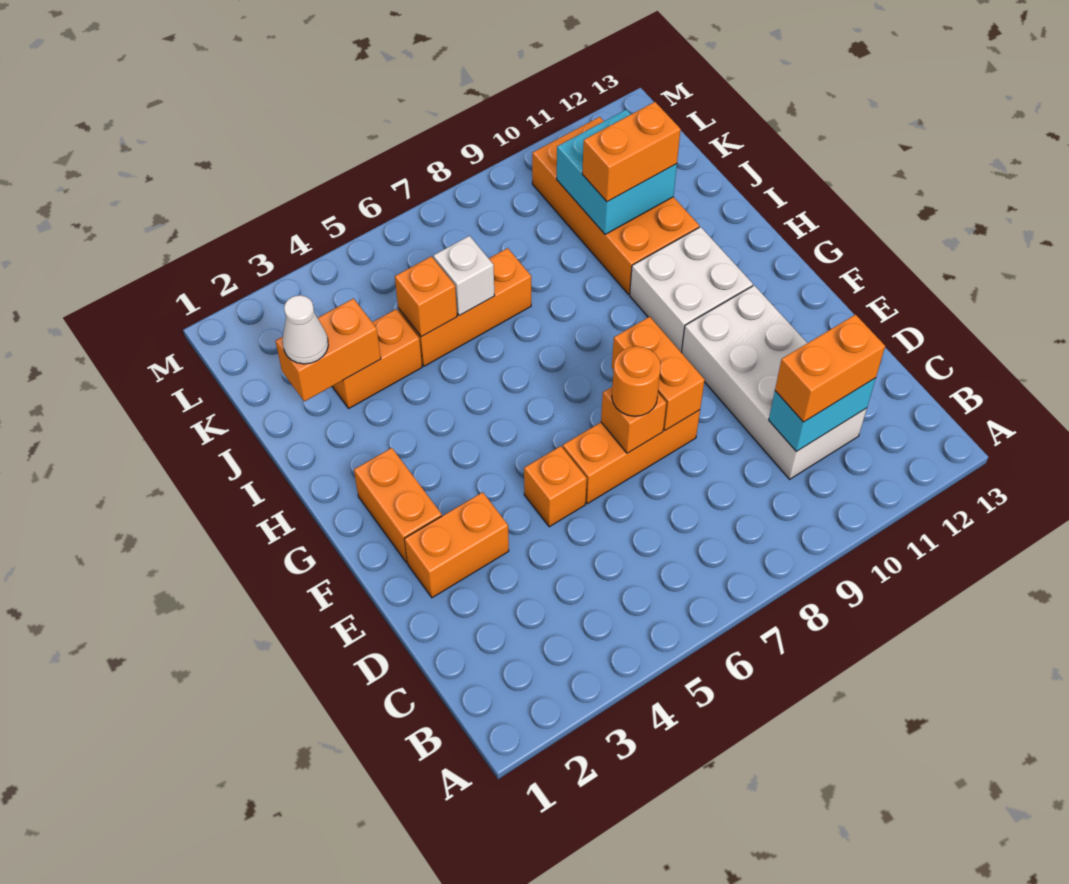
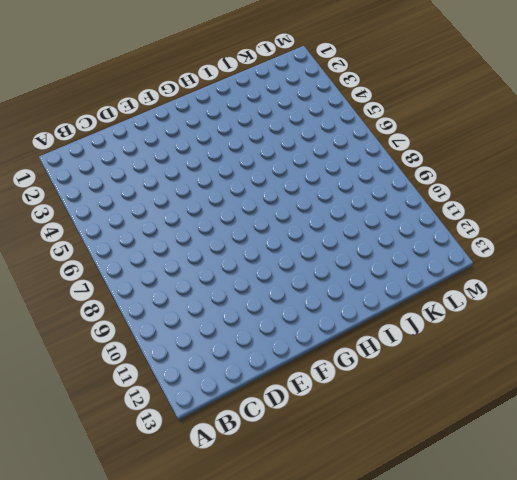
none -> white 2x4 brick [682,285,867,479]
none -> orange 1x2 brick [404,492,509,598]
none -> orange 1x1 brick [524,446,587,527]

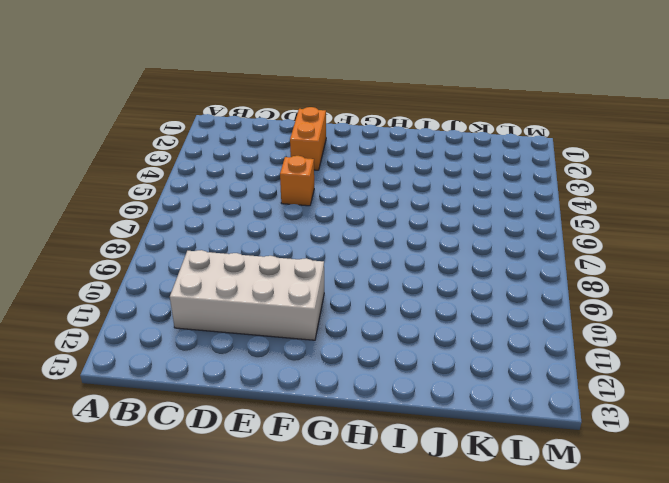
none -> orange 1x3 brick [563,410,700,504]
none -> orange 1x2 brick [354,448,442,563]
none -> white 2x2 brick [630,227,753,353]

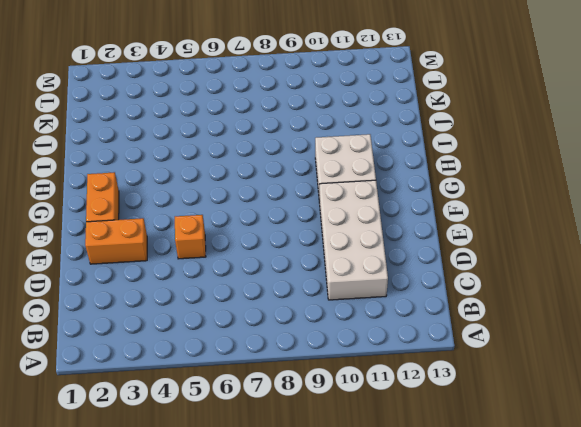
none -> orange 1x3 brick [563,410,700,504]
none -> orange 2x4 brick [532,117,699,294]
none -> orange 1x2 brick [332,309,422,408]

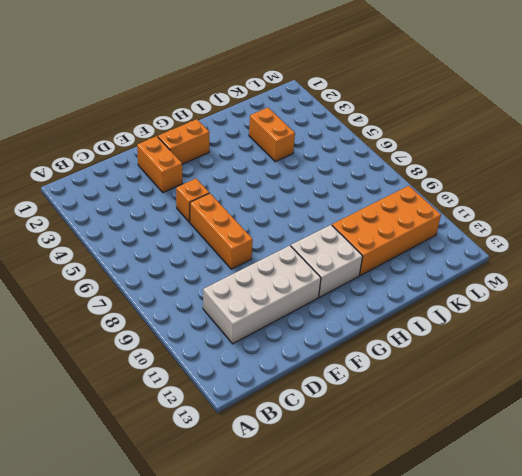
none -> orange 1x3 brick [398,248,531,366]
none -> cyan 1x2 brick [769,378,876,452]
none -> orange 1x1 brick [601,387,666,453]

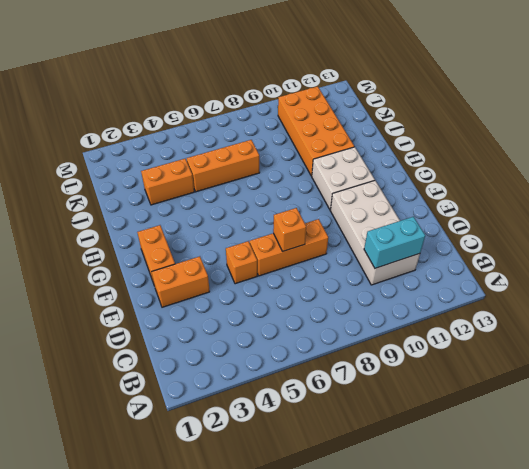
none -> orange 1x2 brick [612,317,705,430]
none -> orange 1x2 brick [276,299,381,401]
none -> orange 1x1 brick [395,256,457,337]

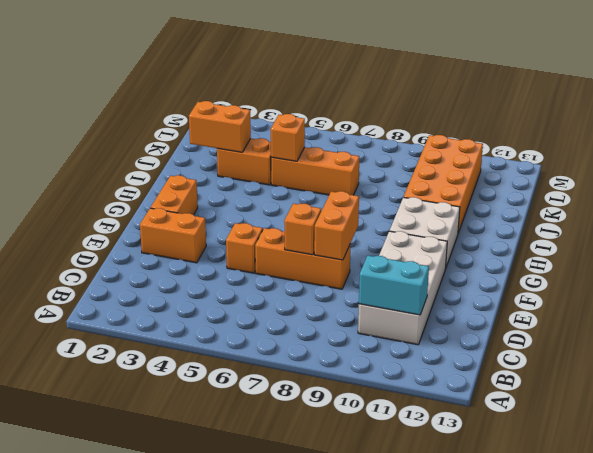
none -> white 1x1 brick [433,236,495,316]
none -> cyan 2x2 brick [557,110,677,234]
none -> orange 1x2 brick [775,315,885,422]

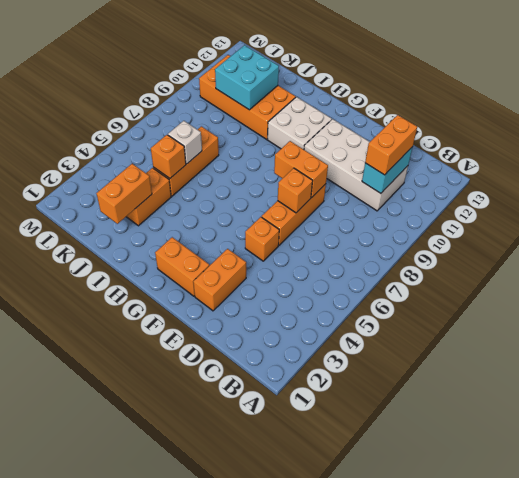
none -> orange 1x1 round brick [612,346,661,416]
none -> white 1x1 cone [283,295,328,364]
none -> orange 1x2 brick [582,102,681,202]

